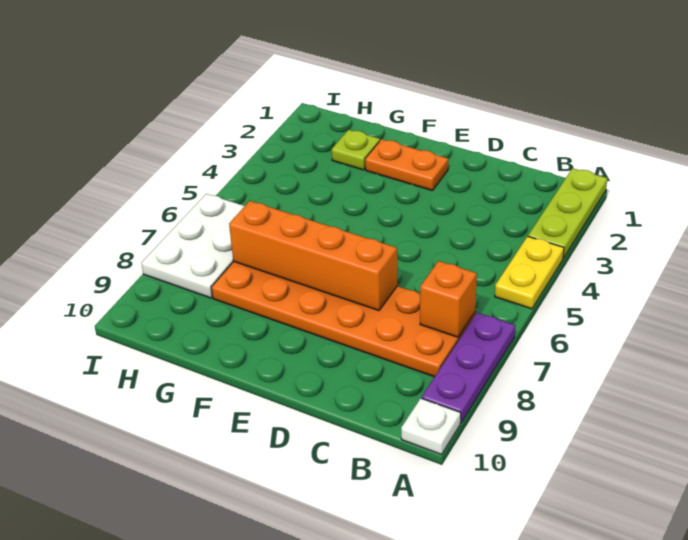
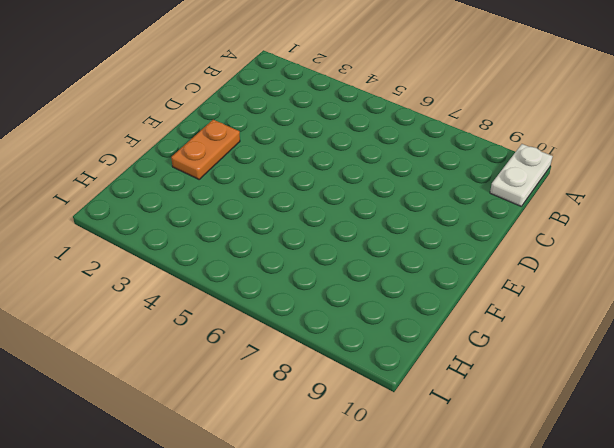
white 1x2 plate [490,144,553,206] -> white 1x1 plate [401,398,461,455]
none -> lime 1x3 plate [528,168,607,258]
none -> yellow 1x2 plate [495,236,564,309]

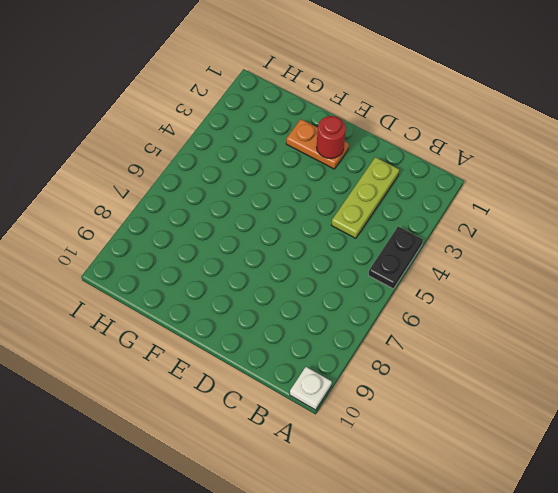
black 1x2 plate [368,226,423,289] -> yellow 1x2 plate [495,236,564,309]
lime 1x3 plate [332,157,399,238] -> lime 1x3 plate moved to [528,168,607,258]
red 1x1 round brick [316,116,346,159] -> none
none -> purple 1x3 plate [422,313,515,423]
none -> orange 2x6 plate [212,262,475,377]

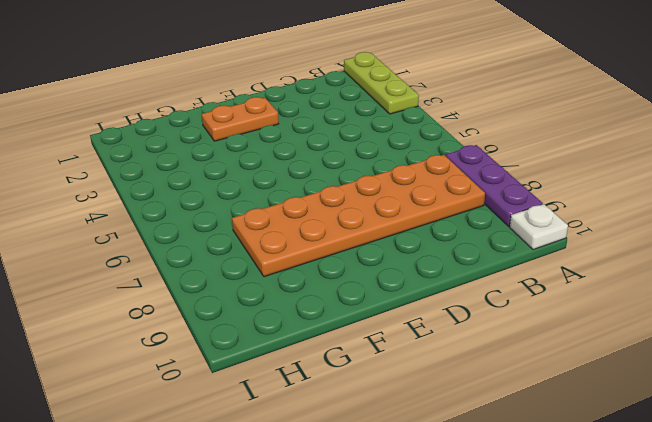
none -> yellow 1x2 plate [495,236,564,309]
none -> lime 1x1 plate [332,130,380,170]

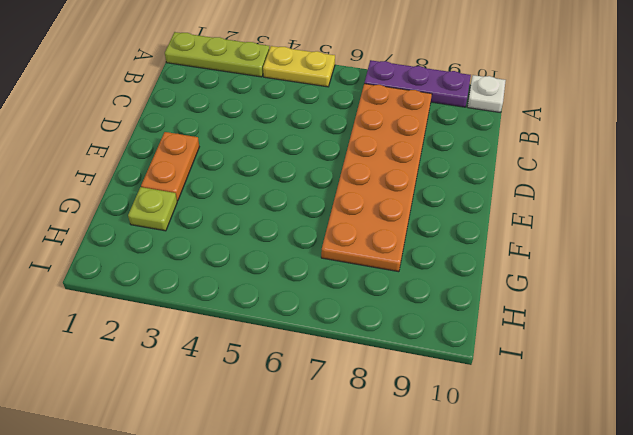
none -> white 2x3 plate [142,194,245,298]
none -> orange 1x1 brick [420,261,477,337]

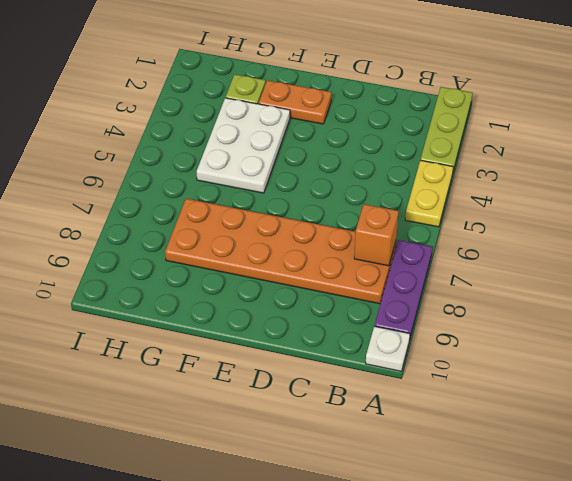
white 2x3 plate [197,98,290,193] -> white 2x3 plate moved to [142,194,245,298]
none -> orange 1x4 brick [229,201,398,311]

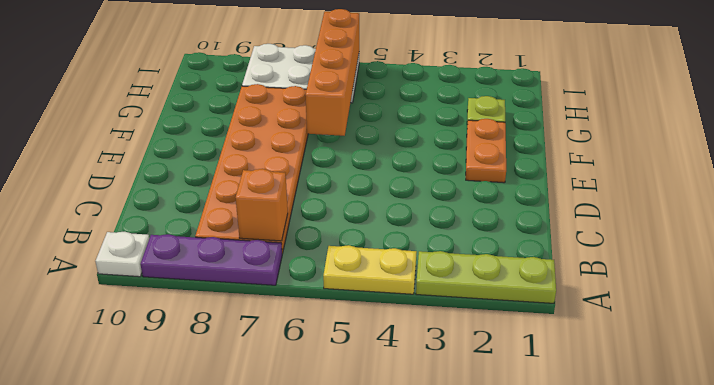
orange 1x4 brick [305,9,359,136] -> orange 1x4 brick moved to [229,201,398,311]

